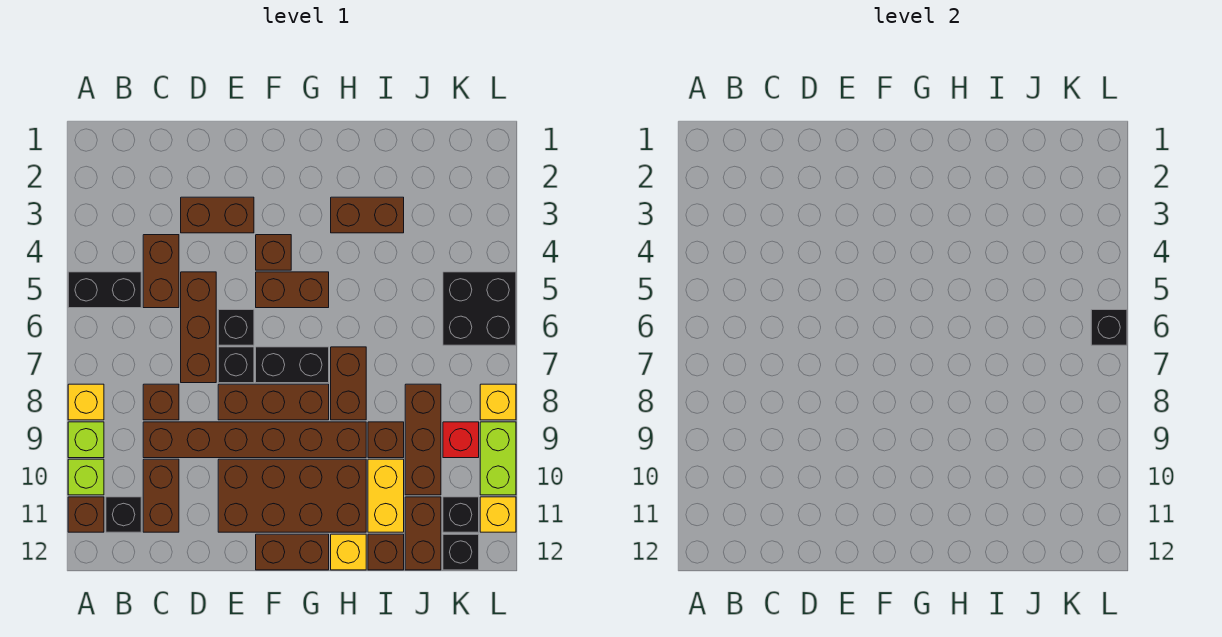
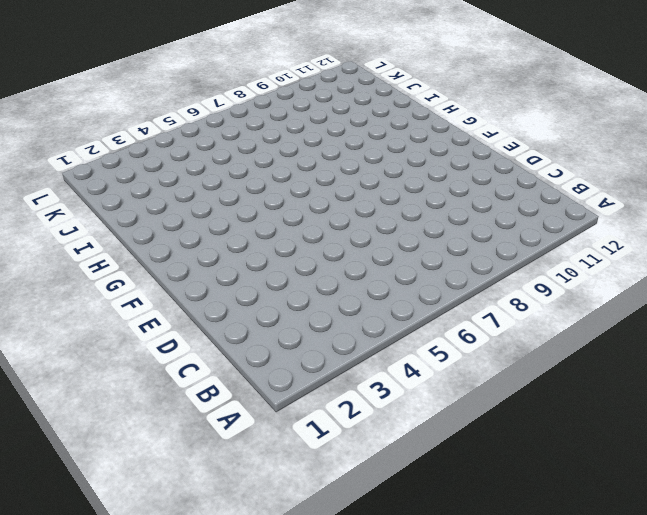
none -> black 1x2 brick [68,272,141,308]
none -> yellow 1x1 brick [68,384,104,420]
none -> lime 1x1 brick [68,422,104,458]
none -> lime 1x1 brick [68,459,104,495]

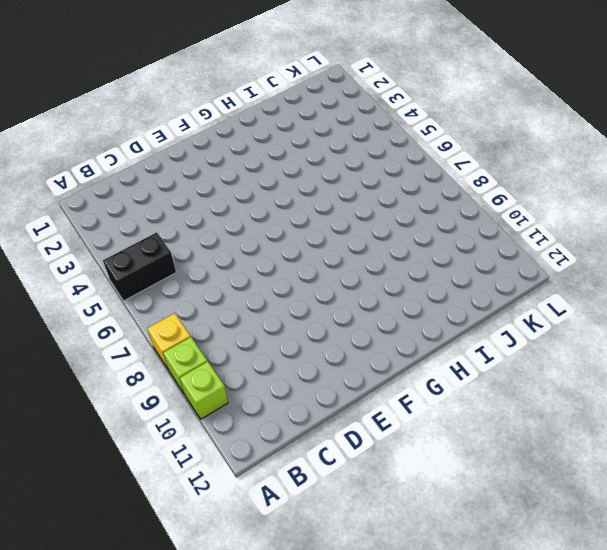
none -> brown 1x1 brick [68,497,104,532]
none -> black 1x1 brick [106,497,141,532]
none -> brown 1x2 brick [143,235,179,308]
none -> brown 1x1 brick [143,384,179,420]

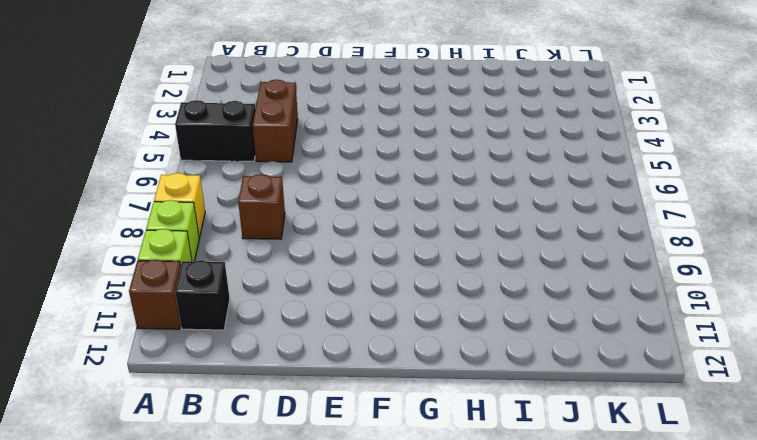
none -> brown 1x6 brick [143,422,366,458]
none -> brown 1x2 brick [143,459,179,532]
none -> brown 1x2 brick [181,197,254,233]
none -> brown 1x3 brick [181,272,216,383]

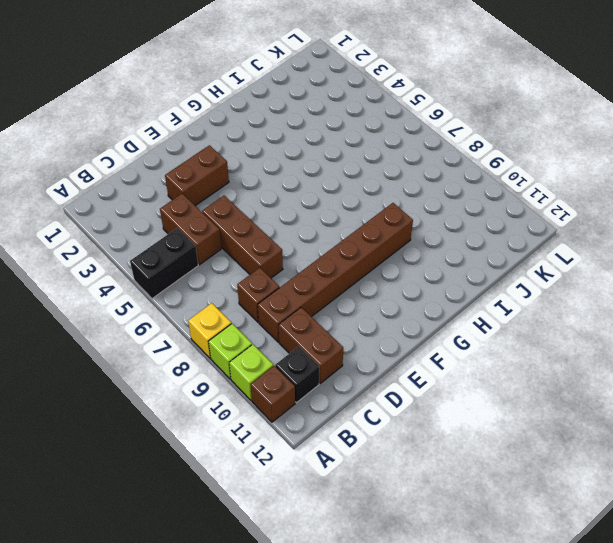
none -> black 1x1 brick [218,310,254,345]
none -> black 1x1 brick [218,347,254,383]
none -> brown 1x3 brick [218,384,329,420]
none -> brown 2x4 brick [218,459,366,532]

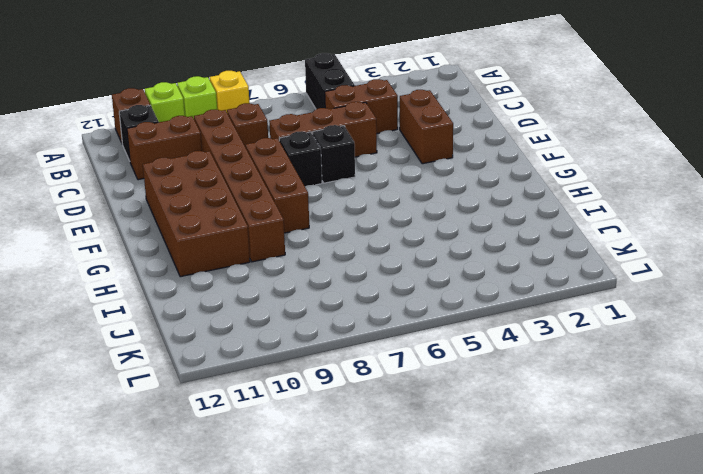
none -> brown 1x1 brick [256,235,291,270]
none -> brown 1x2 brick [256,272,329,308]
none -> black 1x2 brick [256,347,329,383]
none -> brown 1x2 brick [256,534,329,570]

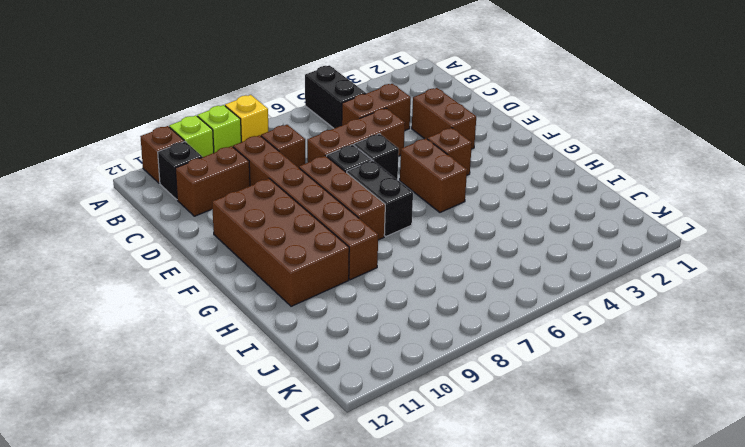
none -> brown 1x2 brick [256,534,329,570]
none -> brown 1x2 brick [331,197,404,233]
none -> brown 1x2 brick [331,347,366,420]
none -> yellow 1x1 brick [331,534,366,570]

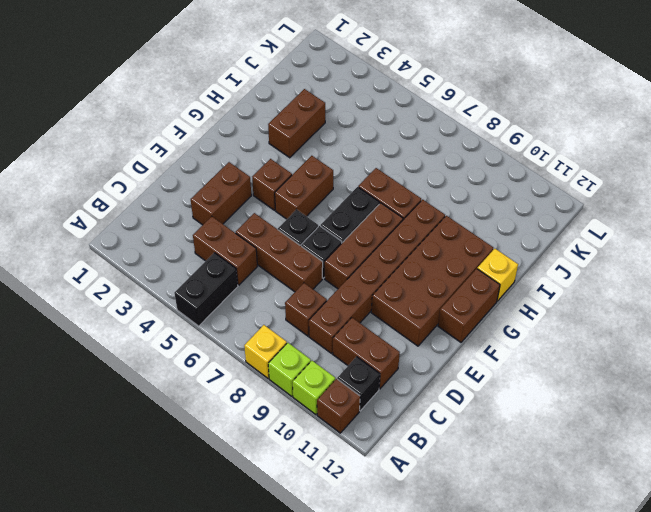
none -> brown 1x1 brick [368,422,404,458]
none -> yellow 1x2 brick [368,459,404,532]
none -> brown 1x1 brick [368,534,404,570]
none -> brown 1x3 brick [405,384,441,495]

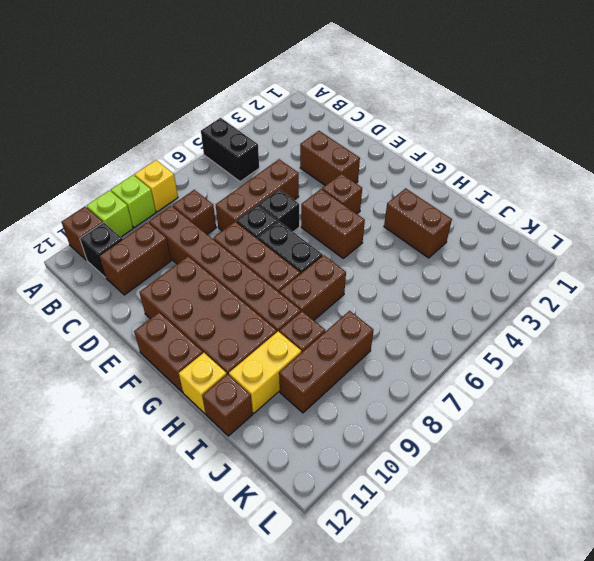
none -> brown 1x2 brick [143,235,179,308]
none -> brown 1x2 brick [405,497,441,570]
none -> black 2x2 brick [443,272,516,345]
none -> red 1x1 brick [443,422,479,458]

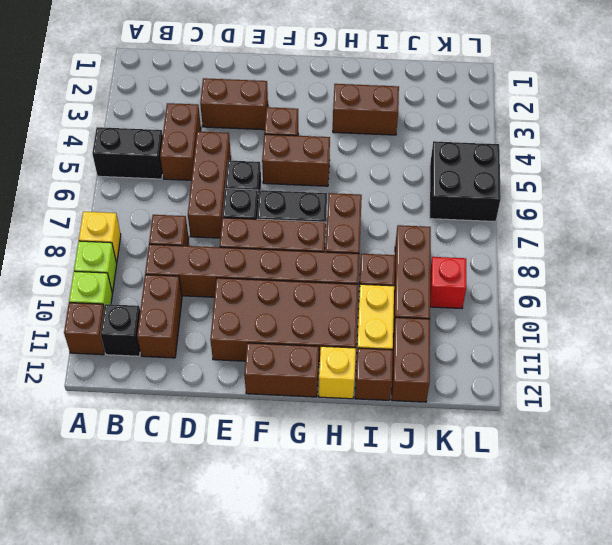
none -> black 1x1 brick [443,497,479,532]
none -> black 1x1 brick [443,534,479,570]
none -> yellow 1x1 brick [480,384,516,420]
none -> lime 1x2 brick [480,422,516,495]

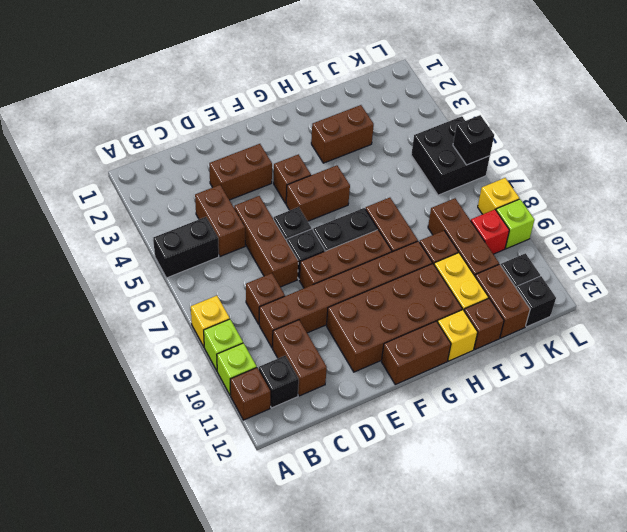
lime 1x1 brick [496,199,534,249] -> lime 1x2 brick [480,422,516,495]
none -> yellow 1x1 brick [480,497,516,532]

